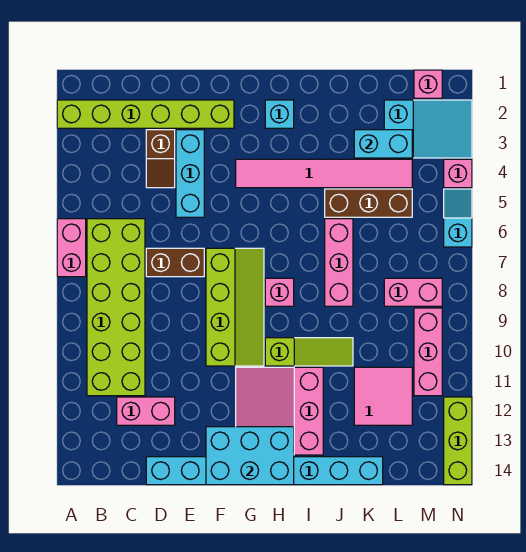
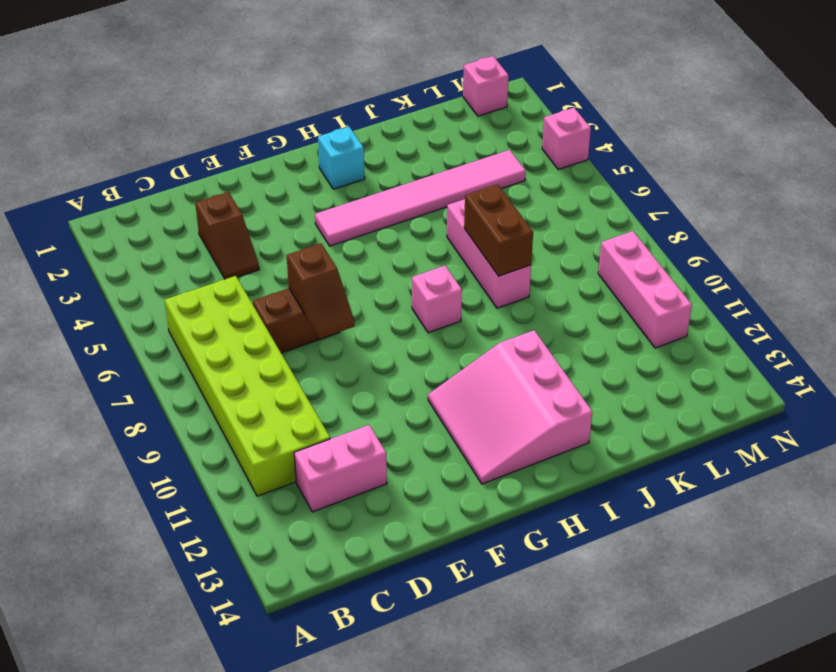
brown 1x2 slope [287,244,355,339] -> none
brown 1x2 brick [464,184,533,276] -> none
none -> lime 1x6 brick [57,100,234,128]
none -> pink 1x2 brick [57,219,86,277]
none -> cyan 1x8 brick [146,457,383,485]

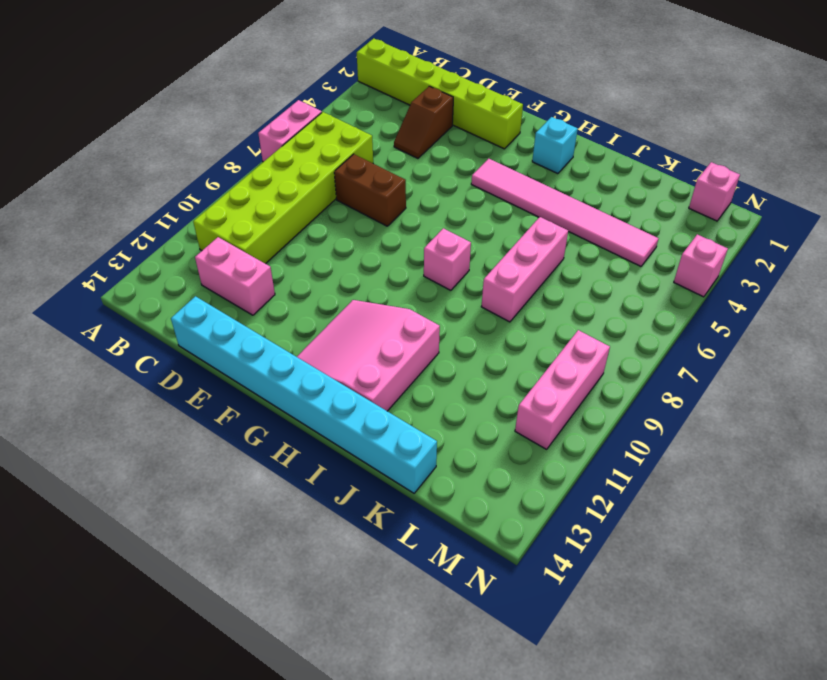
none -> cyan 1x3 brick [176,130,204,217]
none -> lime 2x4 slope [206,248,264,366]
none -> lime 1x3 slope [265,338,353,366]

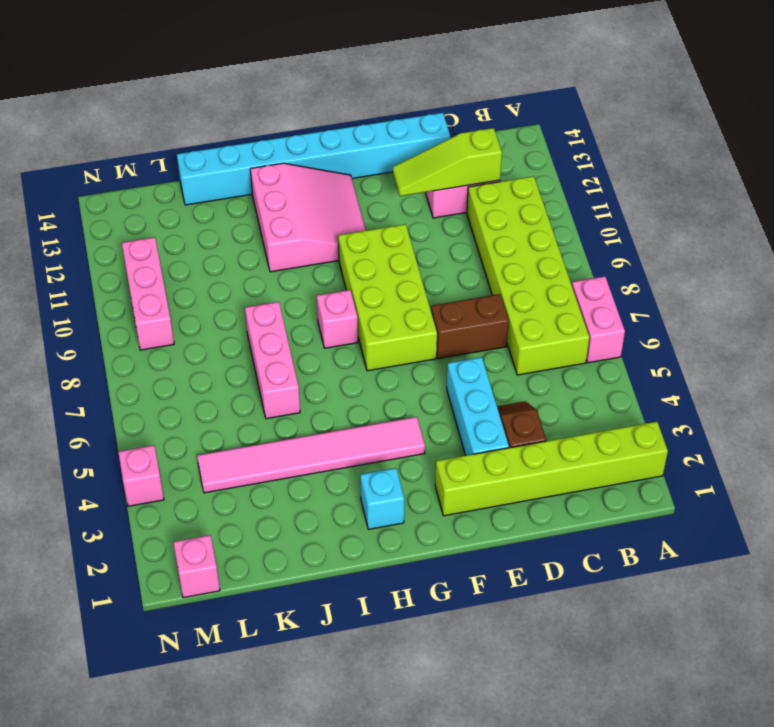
lime 1x3 slope [393,128,502,196] -> lime 1x3 slope moved to [265,338,353,366]
lime 2x4 brick [338,224,437,371] -> lime 2x4 slope [206,248,264,366]
none -> brown 1x3 brick [325,189,412,217]
none -> pink 2x2 tile [354,367,412,425]
none -> cyan 2x3 slope [384,100,472,158]

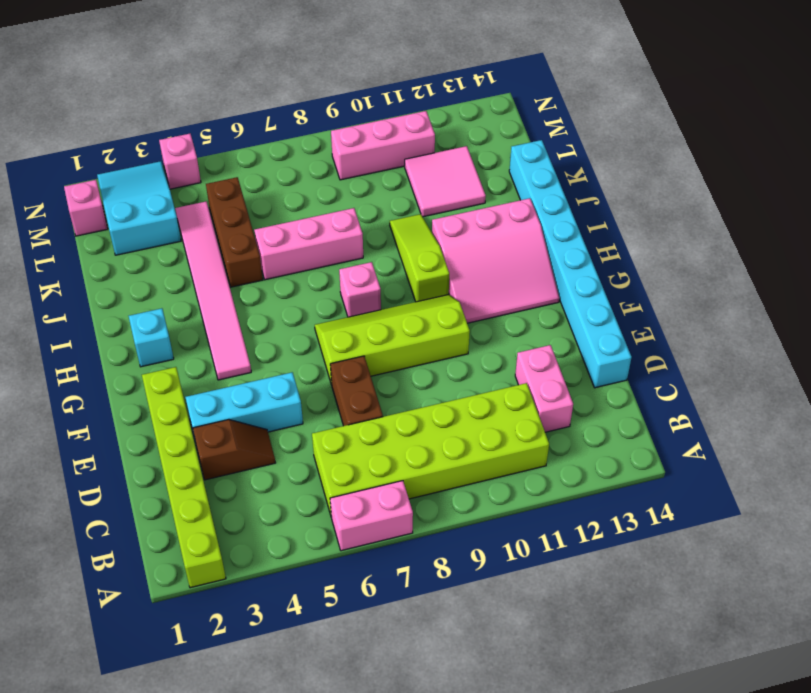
none -> pink 1x2 brick [384,278,442,306]
none -> cyan 1x2 slope [444,189,472,247]
none -> lime 1x3 brick [444,397,472,485]

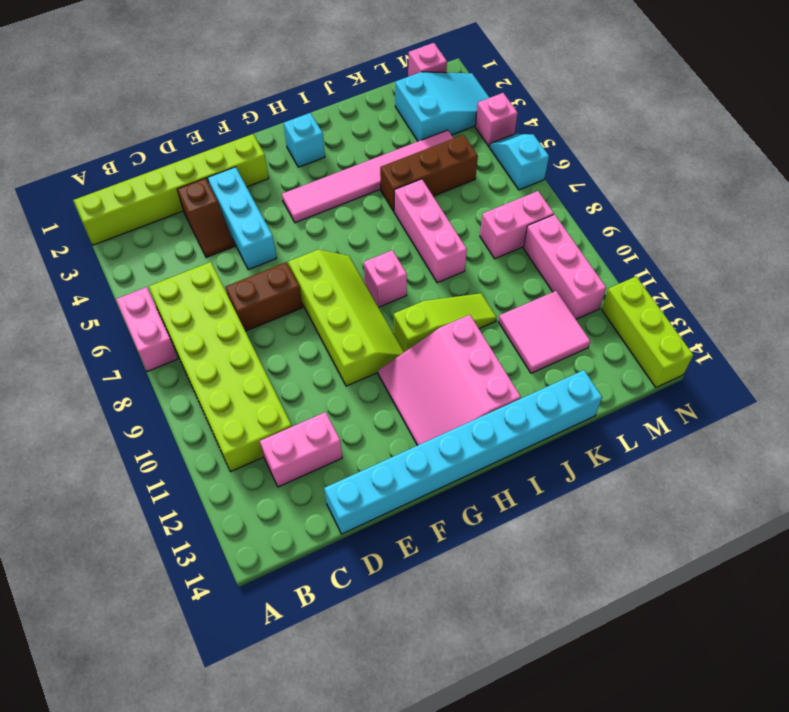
none -> cyan 2x3 brick [206,427,294,485]
none -> cyan 1x2 brick [354,130,412,158]

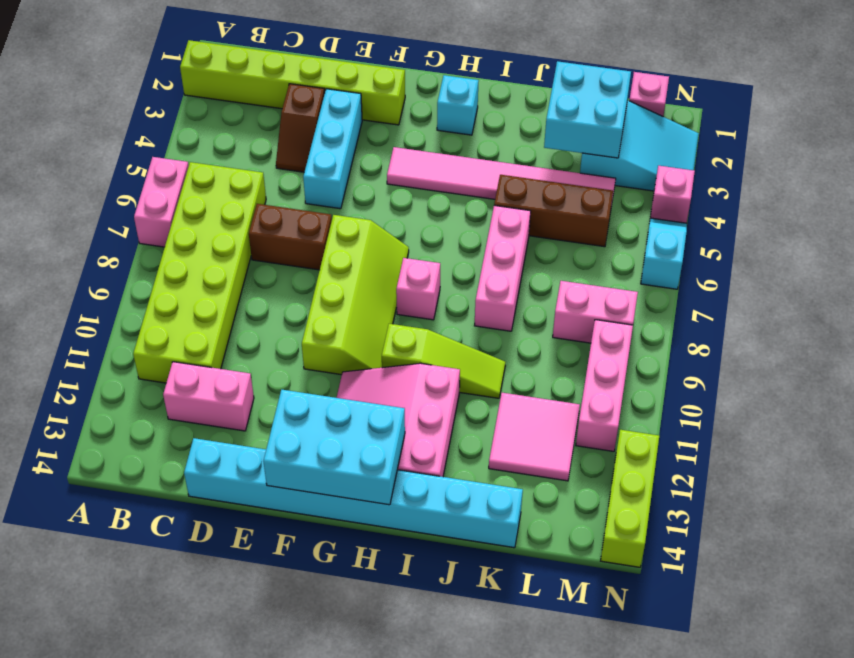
cyan 2x2 brick [544,61,631,158] -> cyan 1x2 brick [354,130,412,158]

